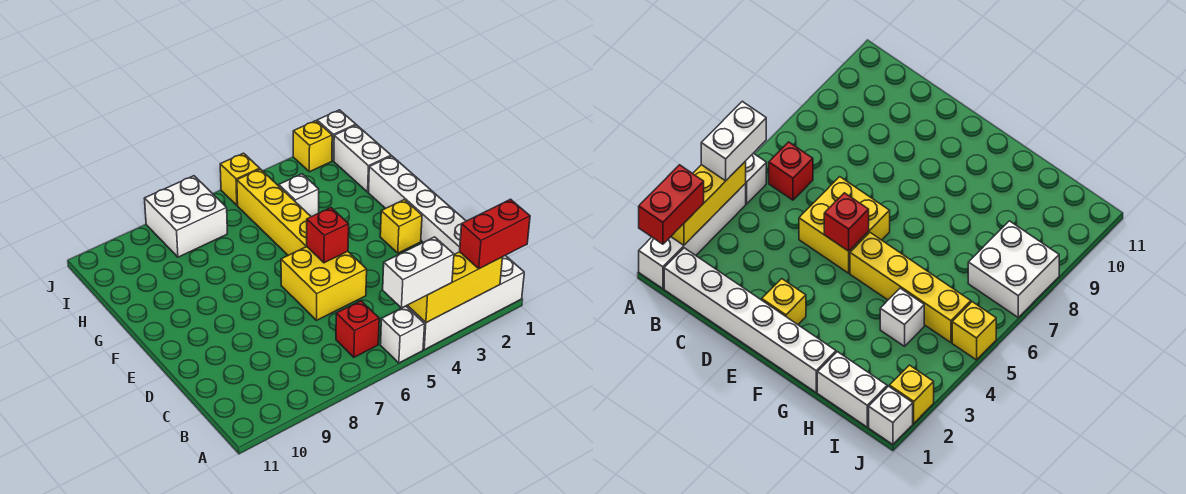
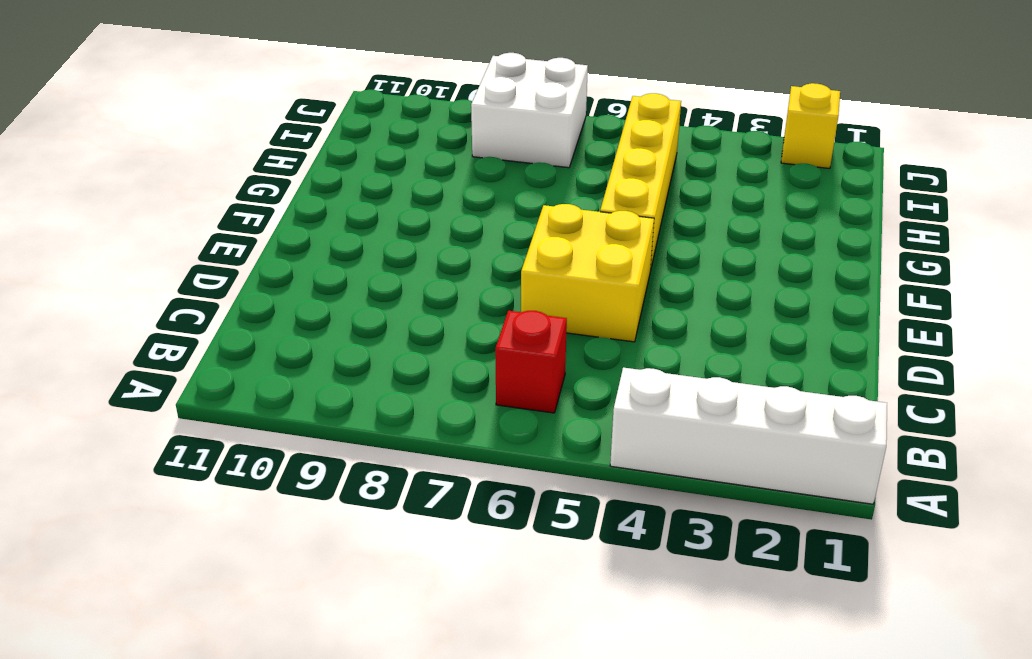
none -> white 1x1 brick [380,306,425,363]
none -> white 1x6 brick [369,156,466,254]
none -> yellow 1x1 brick [380,200,422,253]

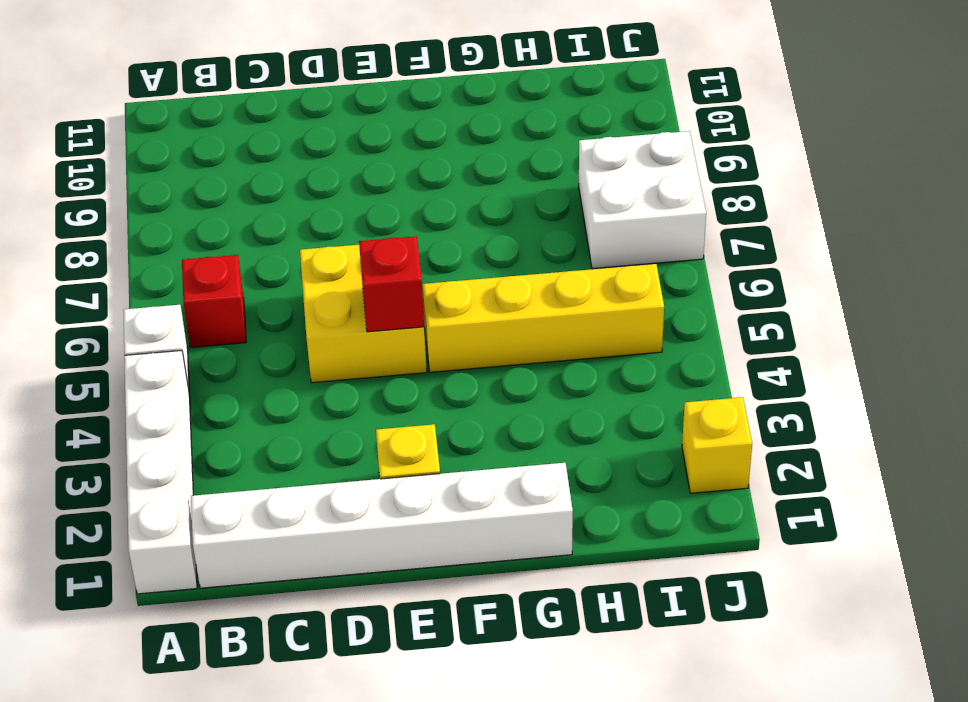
none -> white 1x2 brick [334,125,391,192]
none -> white 1x1 brick [279,174,319,217]
none -> white 1x1 brick [317,110,356,161]

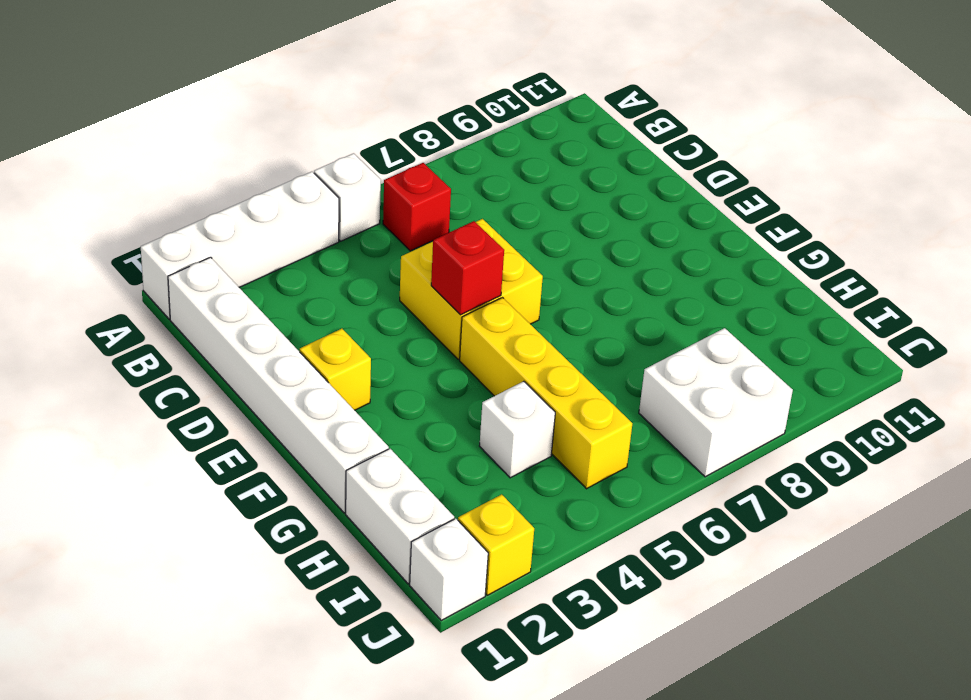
none -> yellow 1x1 brick [220,153,260,205]
none -> yellow 1x3 brick [407,252,502,323]
none -> red 1x2 brick [460,199,530,269]

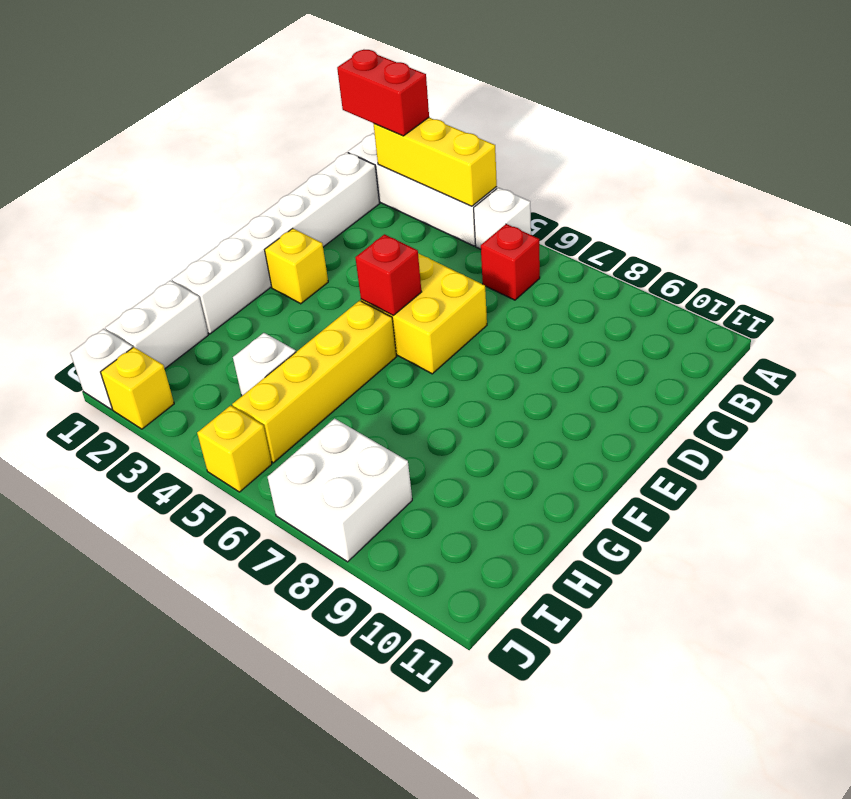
none -> white 1x2 brick [383,237,454,308]

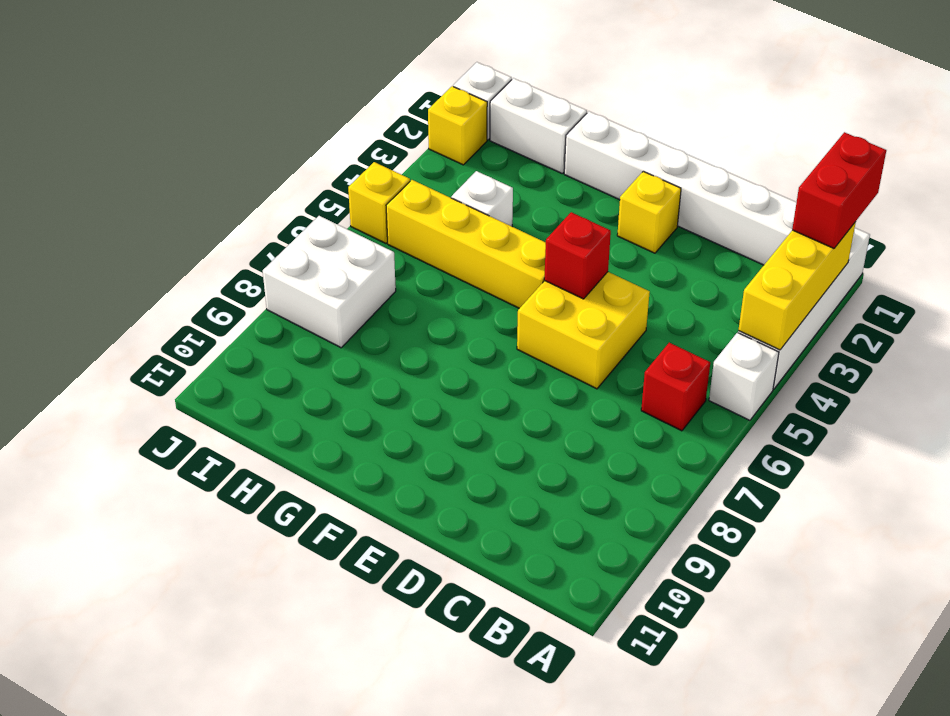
none -> white 1x2 brick [383,237,454,308]

